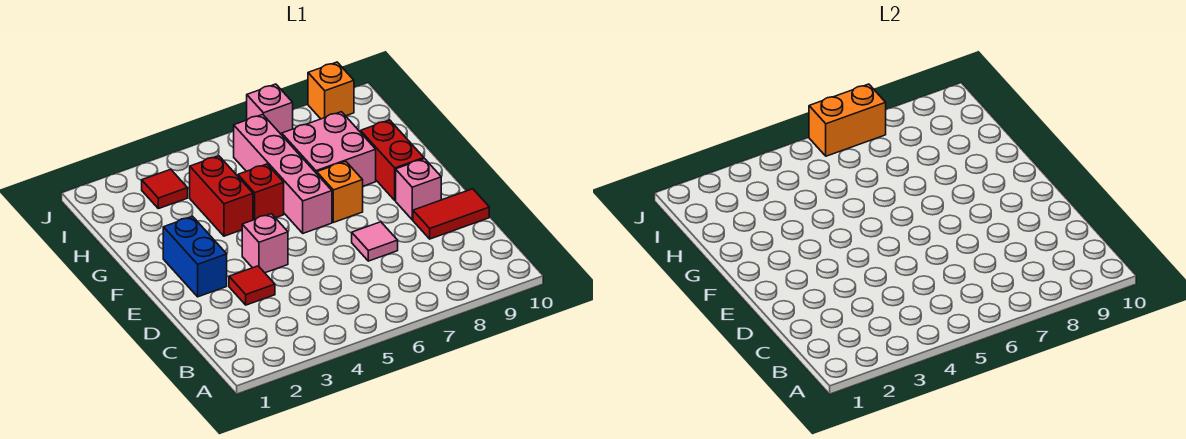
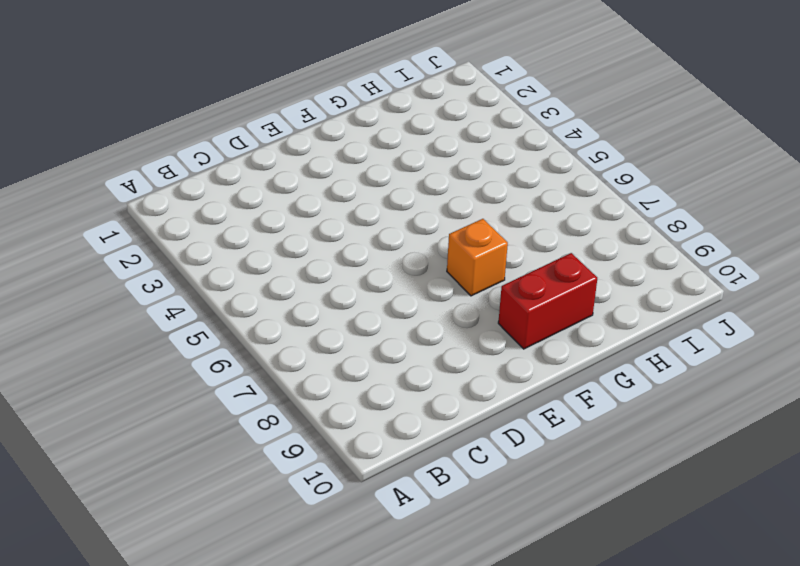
none -> red 1x1 tile [229,266,275,305]
none -> pink 1x1 tile [352,222,398,261]
none -> red 1x2 tile [413,189,489,239]

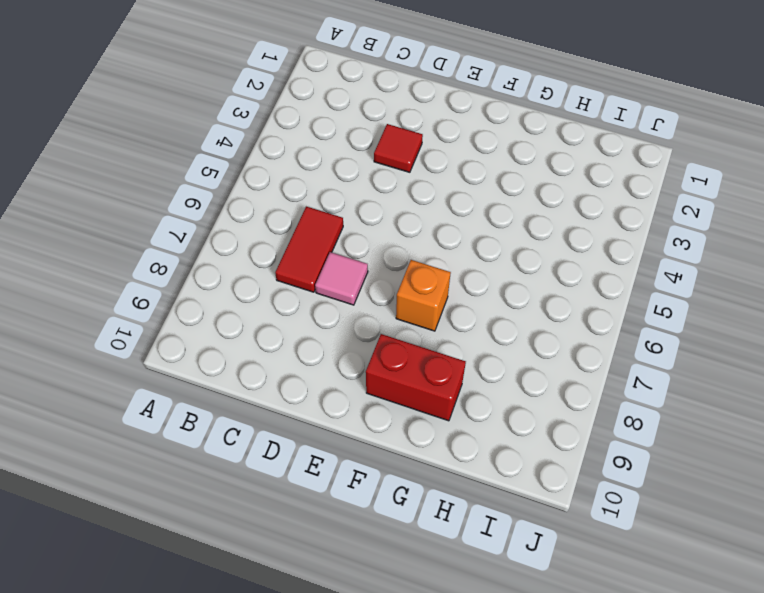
red 1x2 tile [275,206,343,292] -> red 1x2 tile moved to [413,189,489,239]
none -> blue 1x2 brick [163,216,227,297]
none -> pink 1x1 brick [242,214,288,273]
none -> pink 1x1 brick [396,159,441,220]

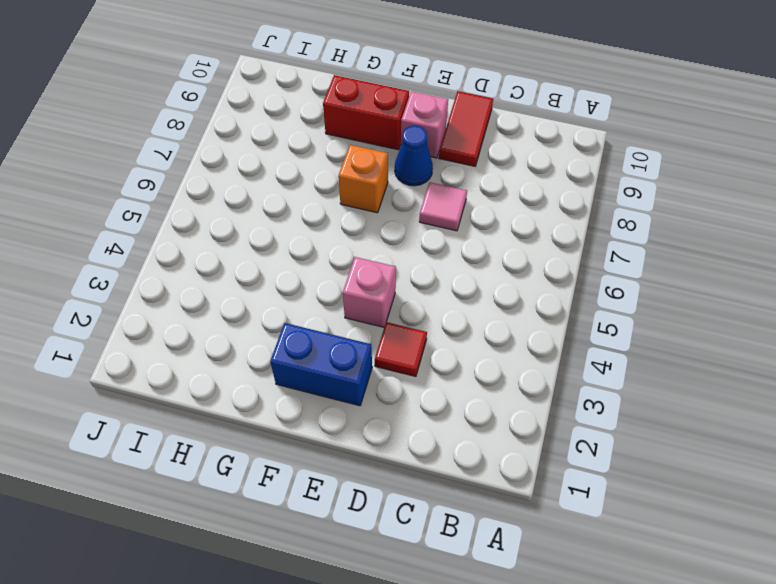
blue 1x1 cone [395,126,433,186] -> none
none -> pink 1x4 brick [234,114,332,233]
none -> red 1x2 brick [190,156,253,236]
none -> red 1x1 brick [238,164,284,220]

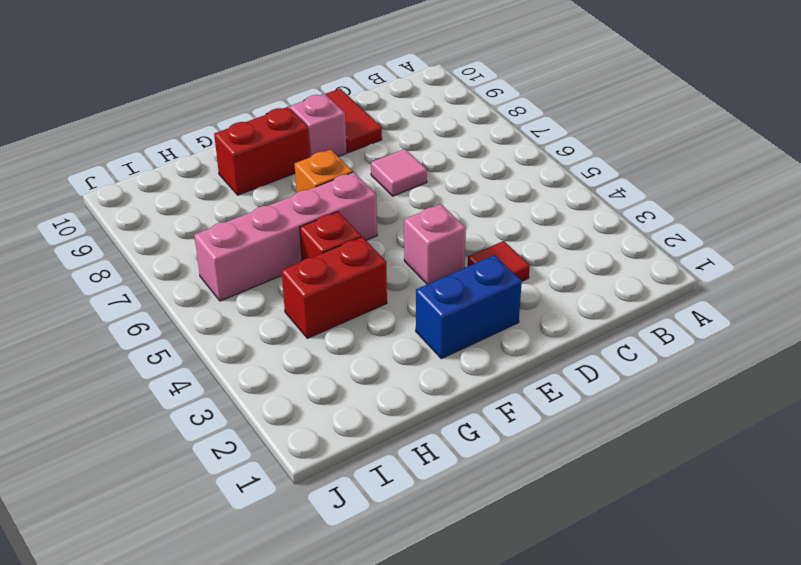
none -> pink 2x2 brick [282,112,376,186]
none -> red 1x1 tile [142,169,188,209]
none -> pink 1x1 brick [247,84,293,135]

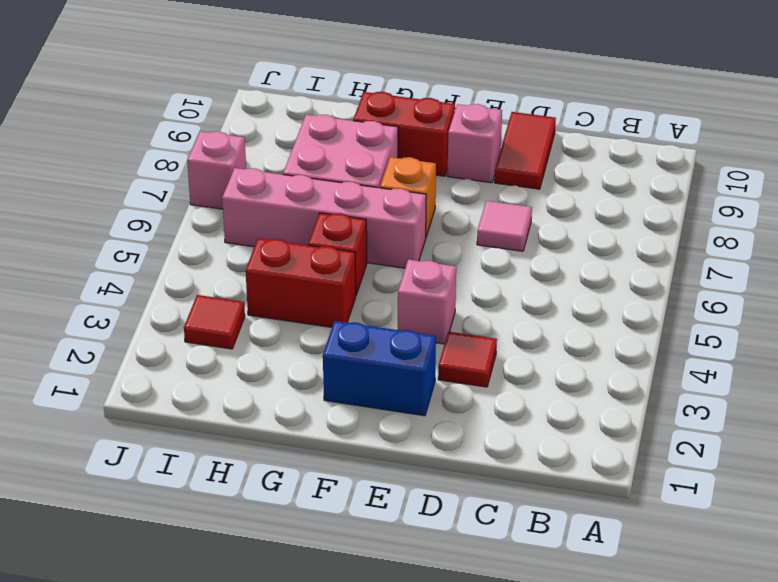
none -> orange 1x1 brick [308,62,354,119]
none -> orange 1x2 brick [809,84,886,156]

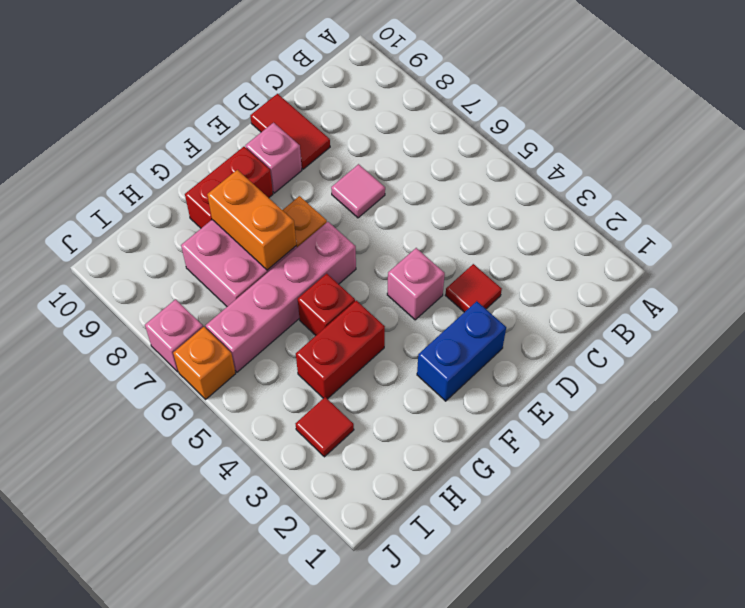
orange 1x2 brick [207,170,296,270] -> orange 1x2 brick moved to [809,84,886,156]
orange 1x1 brick [173,327,236,399] -> orange 1x1 brick moved to [308,62,354,119]

